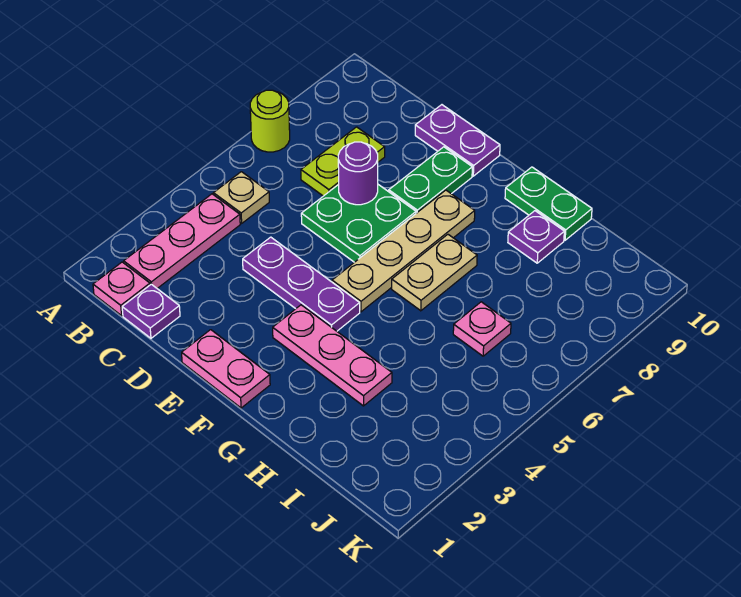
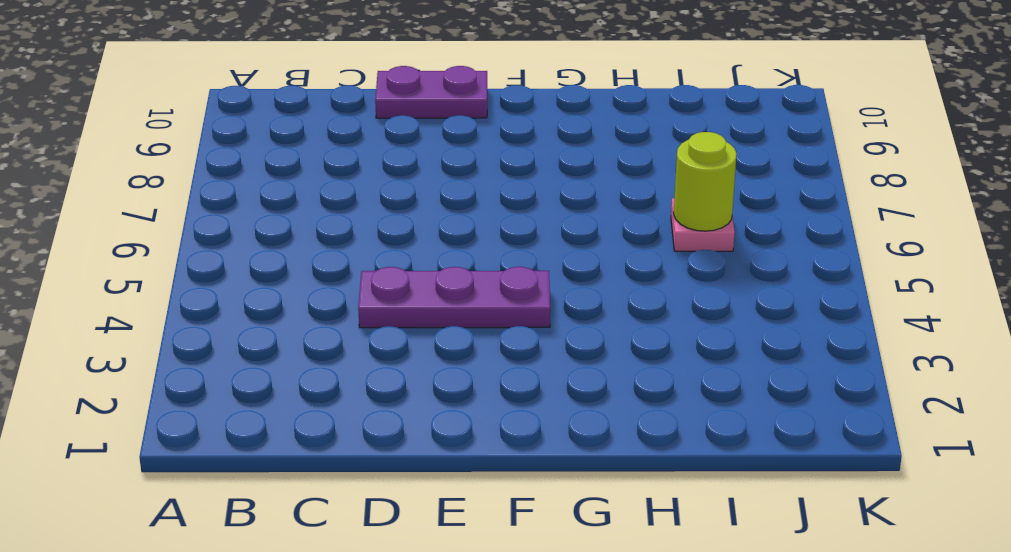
lime 1x1 round brick [674,132,737,231] -> lime 1x1 round brick moved to [250,90,290,152]
none -> pink 1x1 plate [93,262,150,316]
none -> pink 1x3 plate [124,194,240,288]
none -> tan 1x1 plate [213,172,269,223]

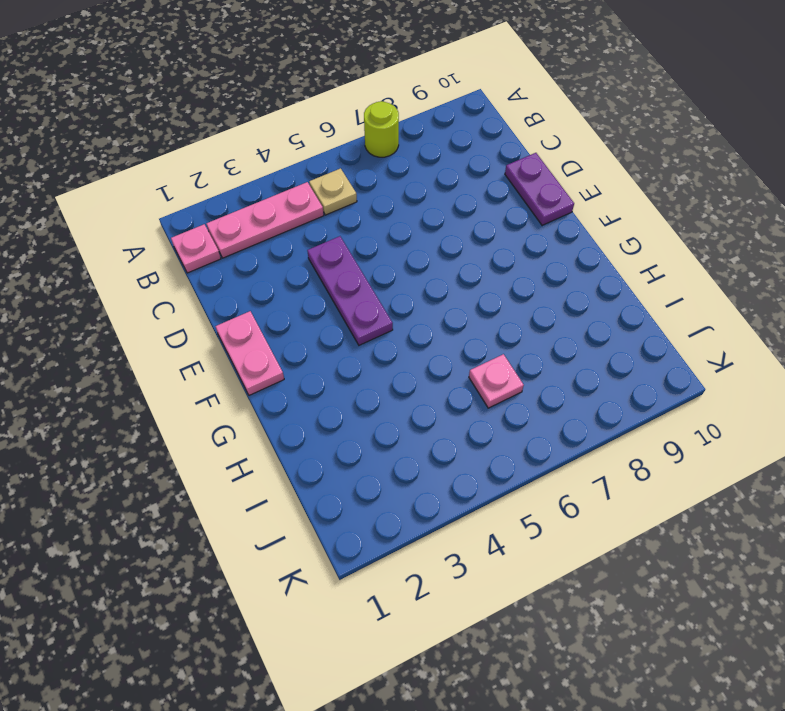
none -> purple 1x1 plate [122,284,180,338]
none -> lime 1x2 plate [301,127,385,196]
none -> green 2x2 plate [301,184,416,262]

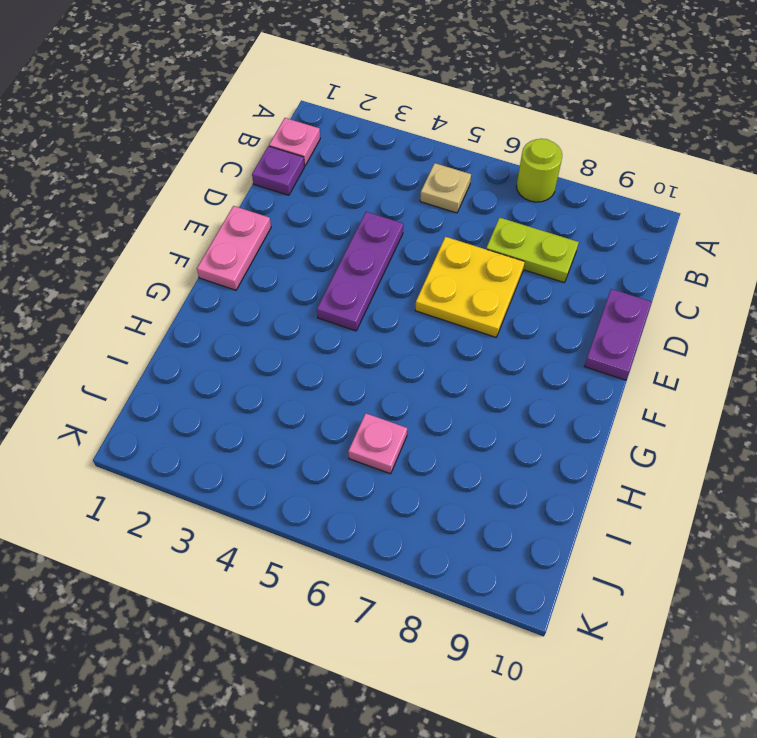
yellow 2x2 plate [415,237,525,337] -> green 2x2 plate [301,184,416,262]
none -> pink 1x3 plate [124,194,240,288]
none -> green 1x2 plate [389,147,472,213]
none -> pink 1x3 plate [273,305,392,406]

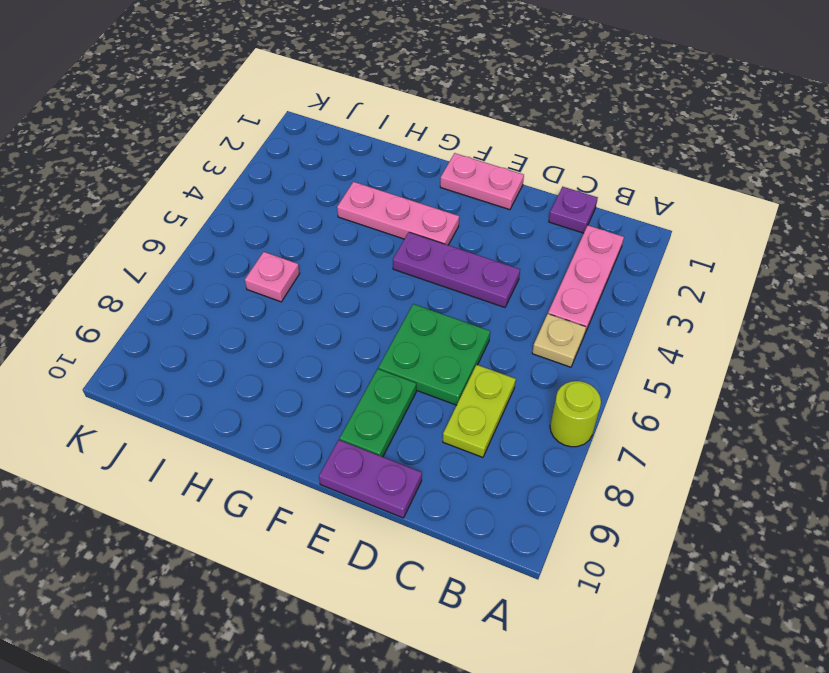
none -> pink 1x1 plate [93,262,150,316]
none -> tan 1x4 plate [332,190,475,312]
none -> tan 1x2 plate [392,234,477,311]

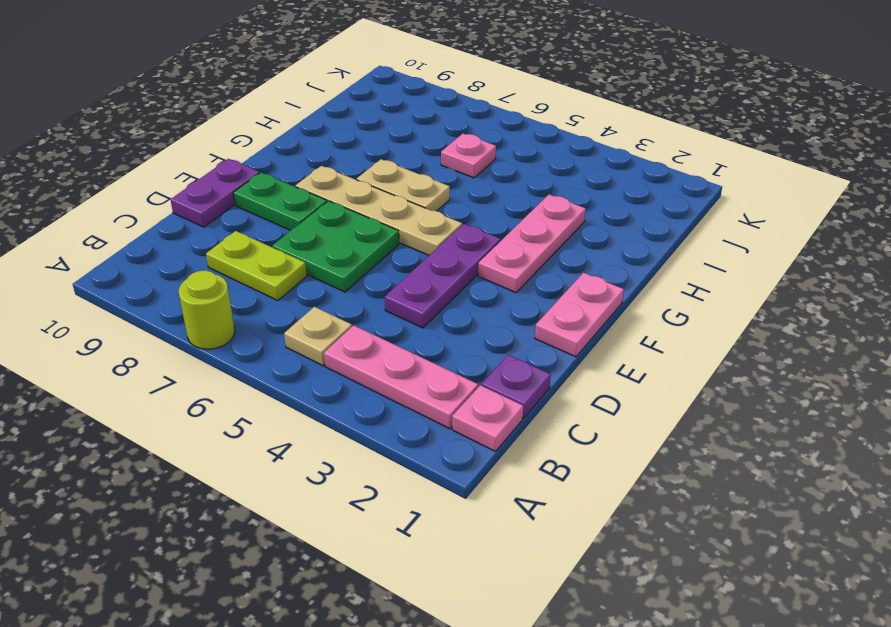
none -> green 1x2 plate [505,167,592,240]
none -> purple 1x1 plate [508,211,564,263]
none -> purple 1x1 round brick [338,142,378,205]

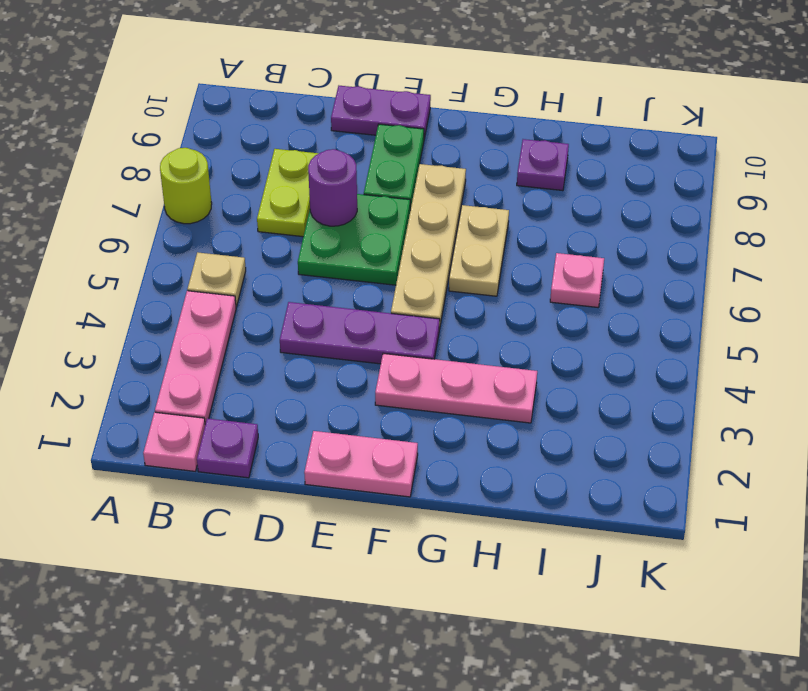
none -> green 1x2 plate [505,167,592,240]

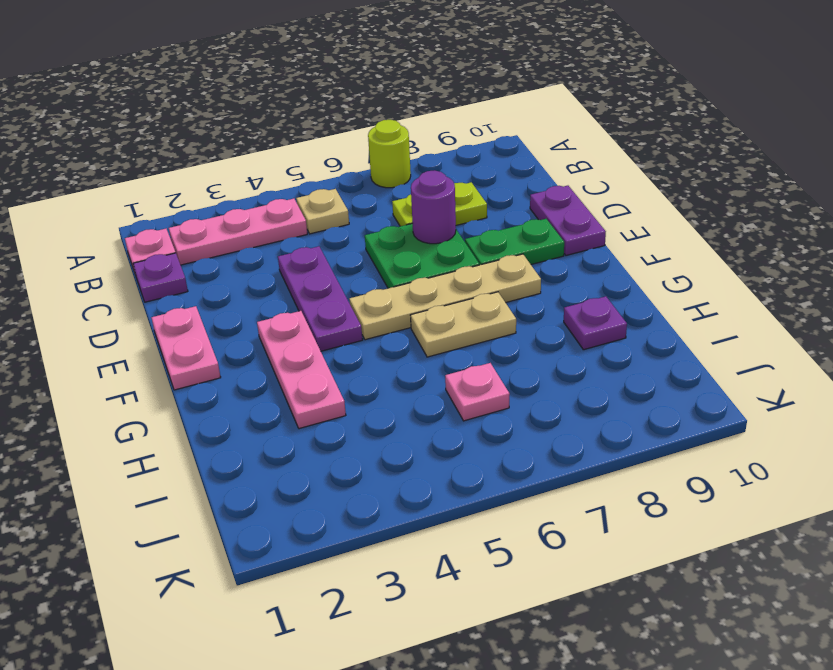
none -> green 1x2 plate [505,167,592,240]

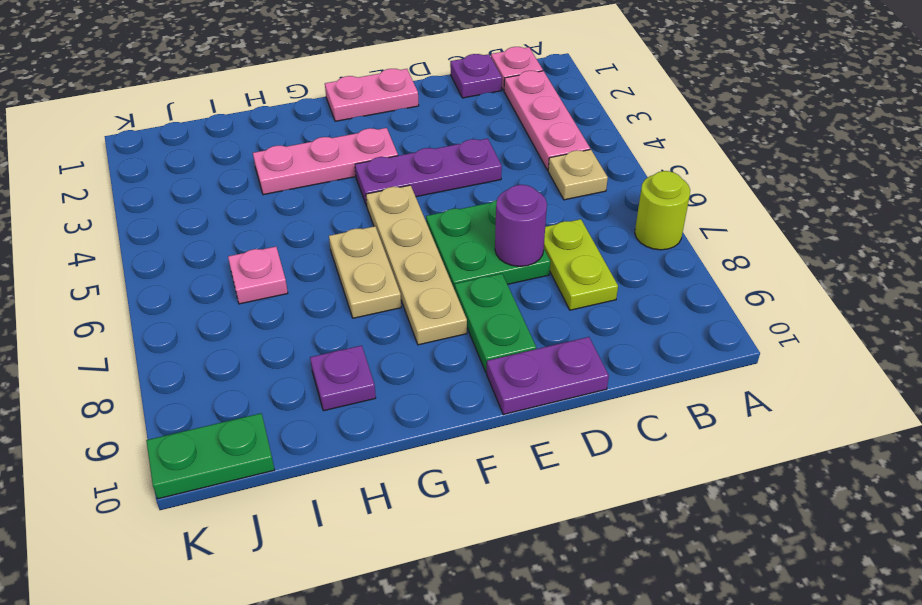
green 1x2 plate [146,413,274,499] -> green 1x2 plate moved to [505,167,592,240]

